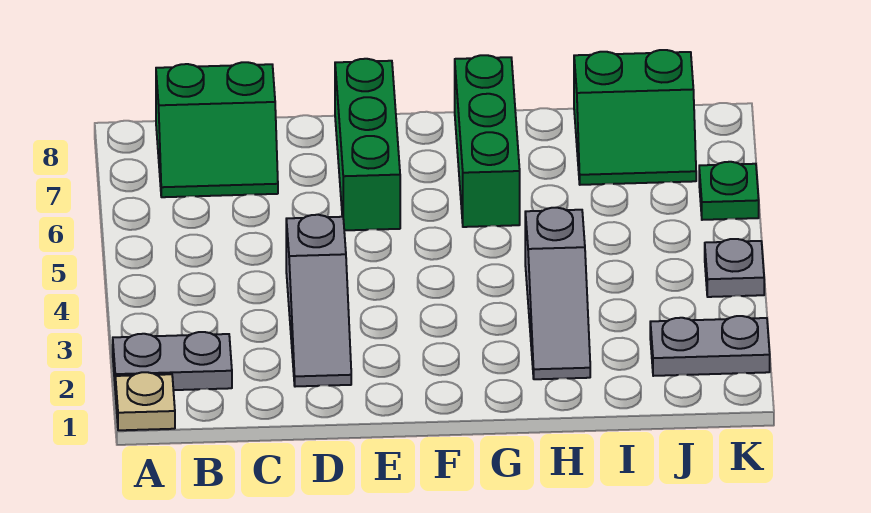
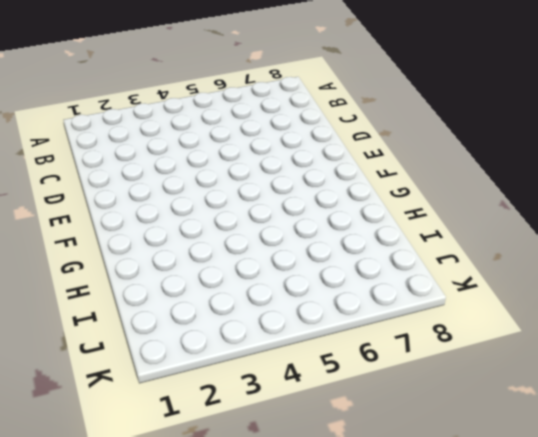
none -> tan 1x1 plate [115,372,175,430]
none -> grey 1x2 plate [113,332,232,390]

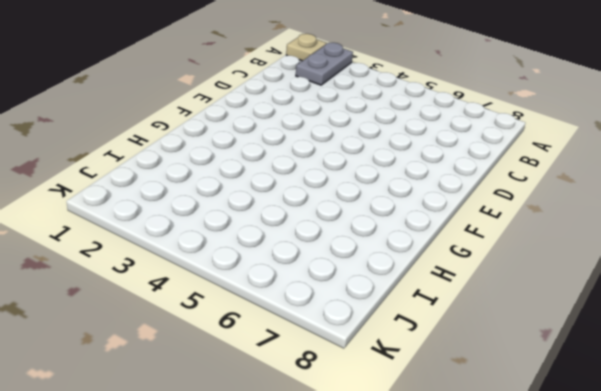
none -> green 2x2 slope [156,62,278,197]
none -> grey 1x3 slope [286,215,351,387]

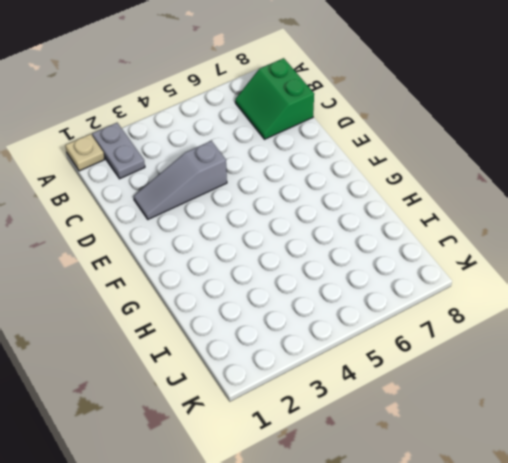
none -> green 1x3 brick [335,59,400,230]
none -> green 1x3 brick [455,55,520,227]

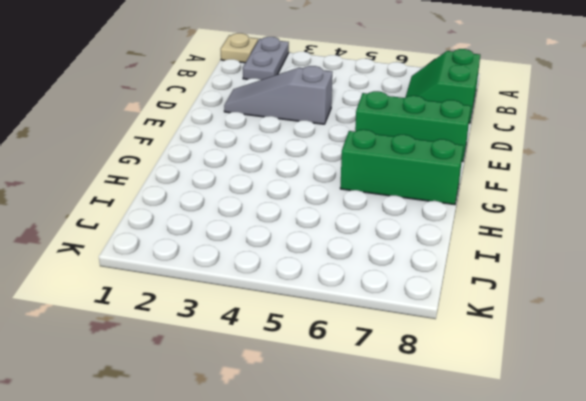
none -> grey 1x3 slope [525,208,590,379]
none -> green 2x2 slope [574,50,696,185]

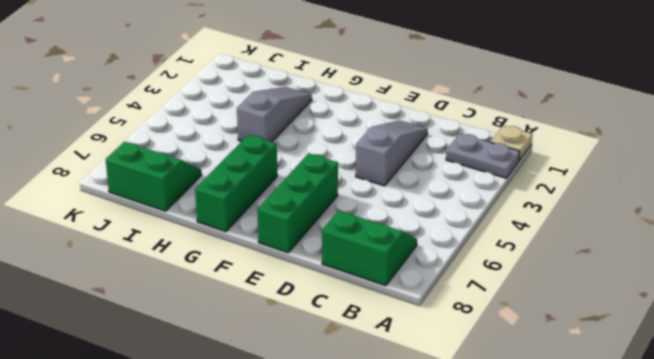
none -> grey 1x2 plate [650,316,770,376]
none -> grey 1x1 plate [705,239,764,297]

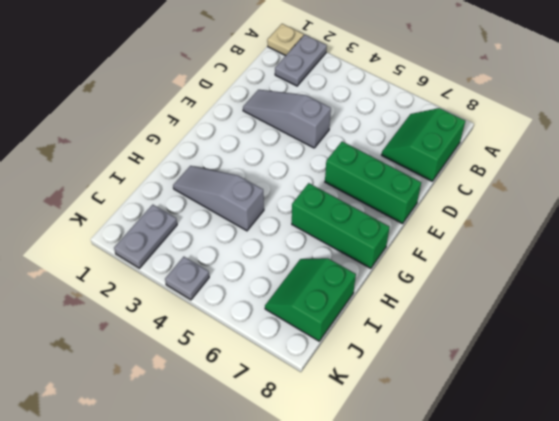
none -> green 1x1 plate [699,162,759,220]

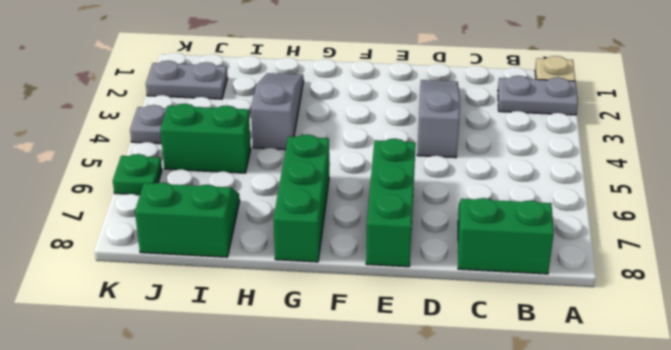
green 1x2 brick [160,104,251,173] -> none

